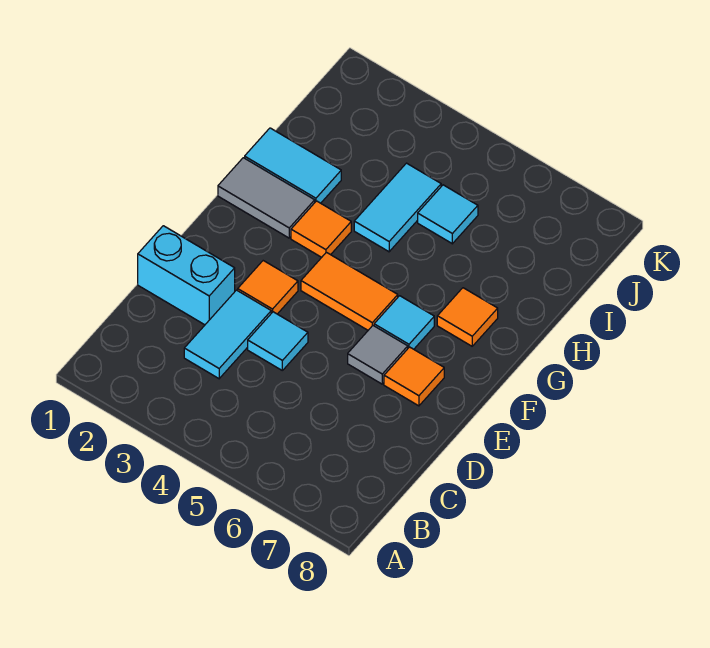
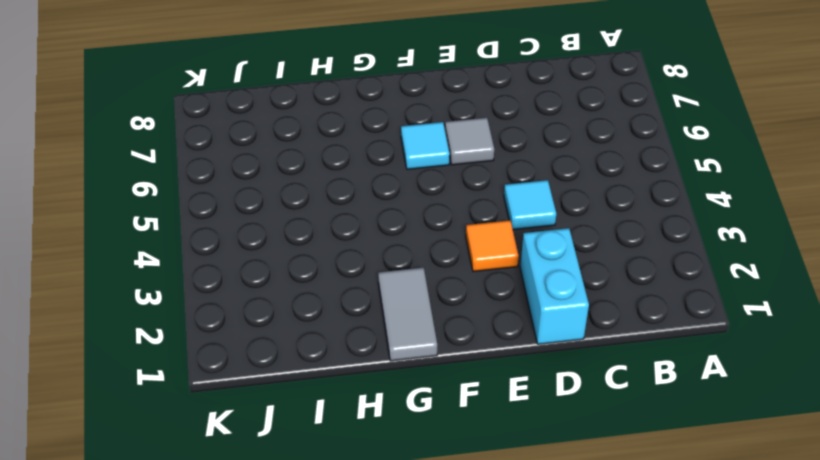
none -> cyan 1x2 tile [184,290,271,379]
none -> orange 1x1 tile [384,347,444,406]
none -> orange 1x2 tile [301,252,398,330]

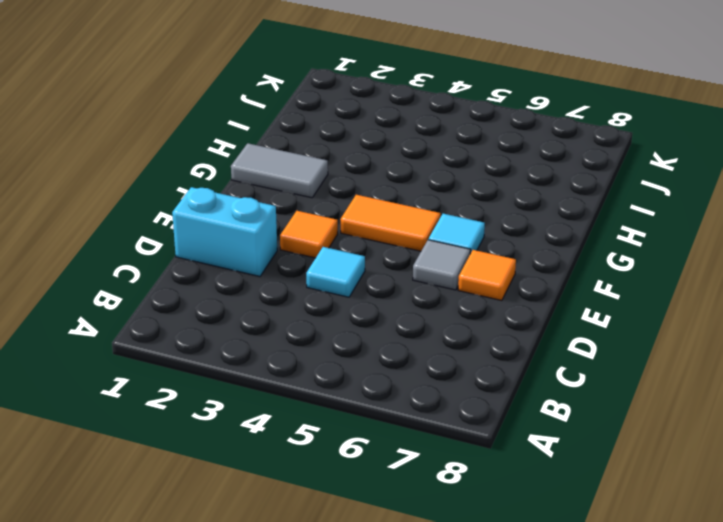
none -> cyan 1x2 tile [184,290,271,379]
none -> orange 1x1 tile [291,201,351,257]
none -> orange 1x1 tile [437,288,498,346]

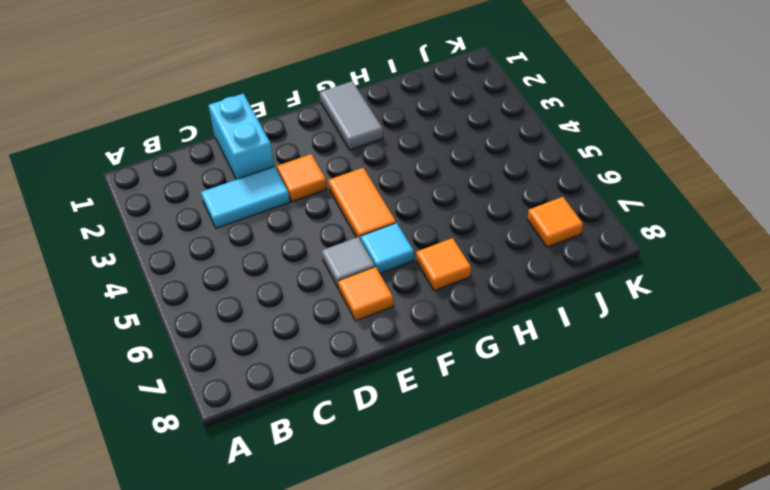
orange 1x1 tile [528,197,583,247] -> orange 1x1 tile moved to [291,201,351,257]
none -> cyan 1x1 tile [248,312,308,370]
none -> cyan 1x2 tile [245,128,341,203]
none -> cyan 1x2 tile [354,163,441,252]

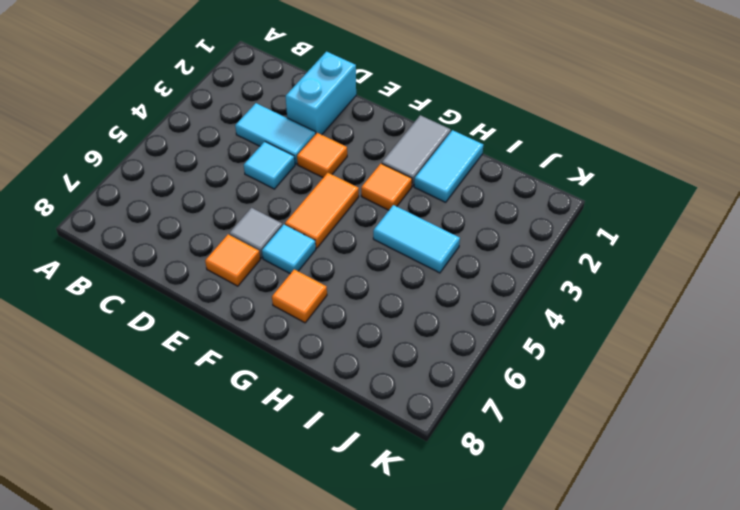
none -> cyan 1x1 tile [418,185,478,244]

